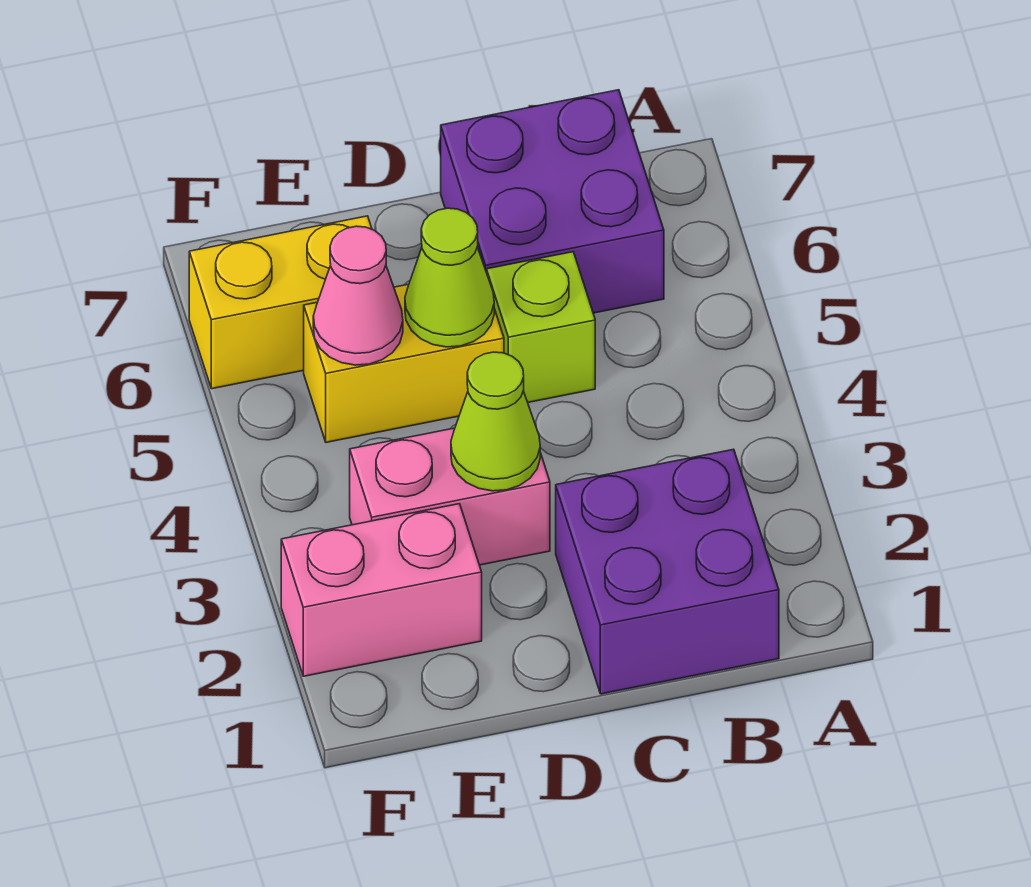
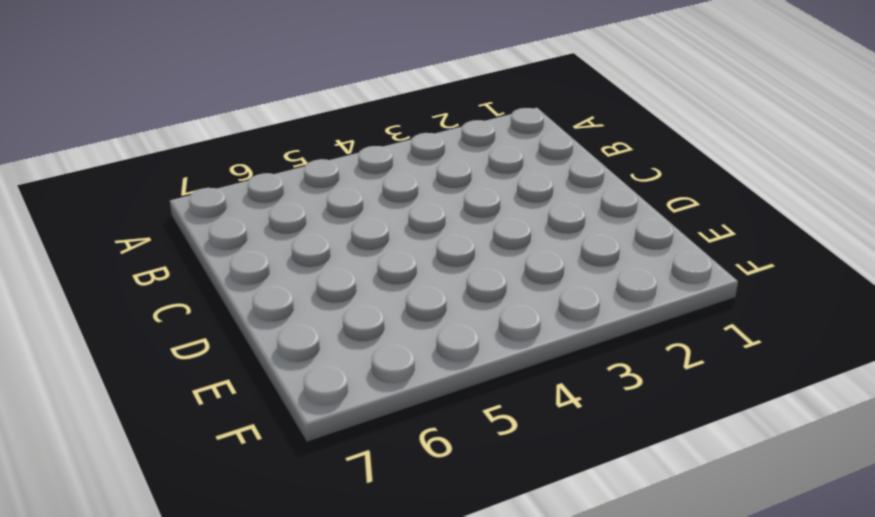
none -> purple 2x2 brick [556,449,779,694]
none -> purple 2x2 brick [441,90,664,313]

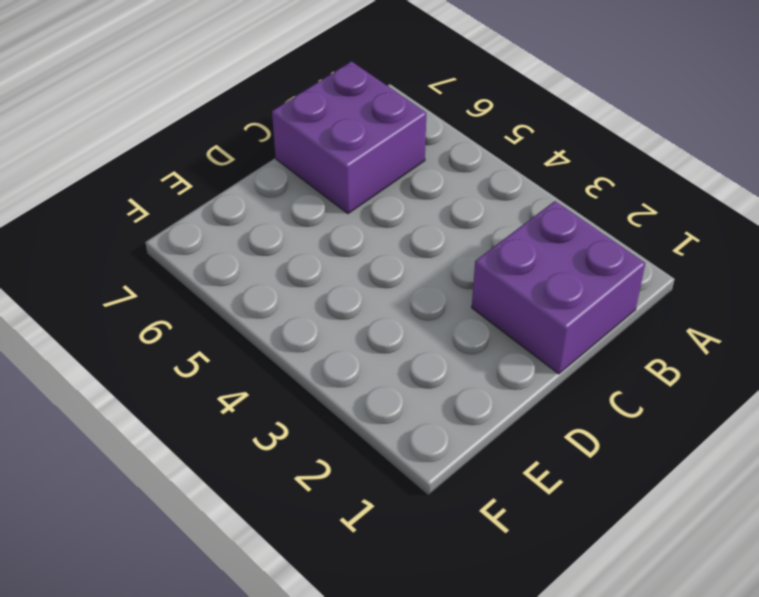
none -> lime 1x1 brick [487,252,595,402]
none -> pink 1x2 brick [350,428,550,565]

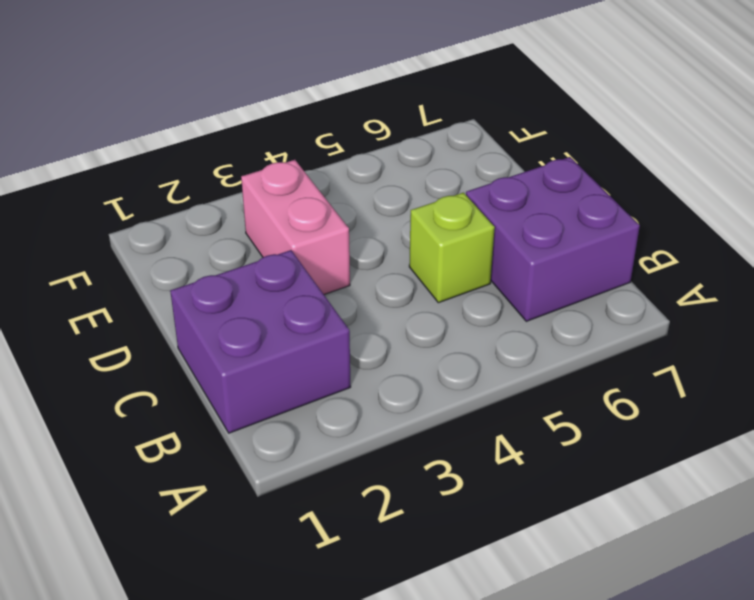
none -> yellow 1x2 brick [304,284,504,442]
none -> pink 1x2 brick [281,504,482,676]

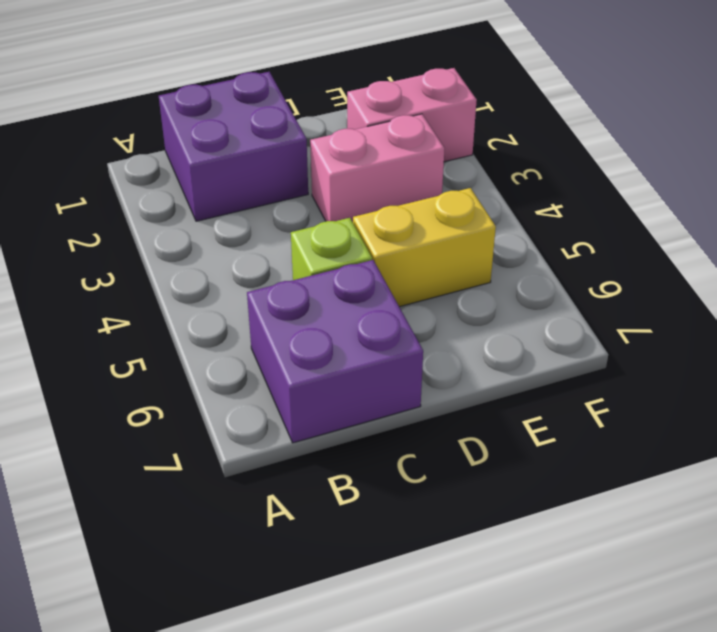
none -> yellow 1x2 brick [189,216,372,389]
none -> lime 1x1 cone [451,352,540,491]

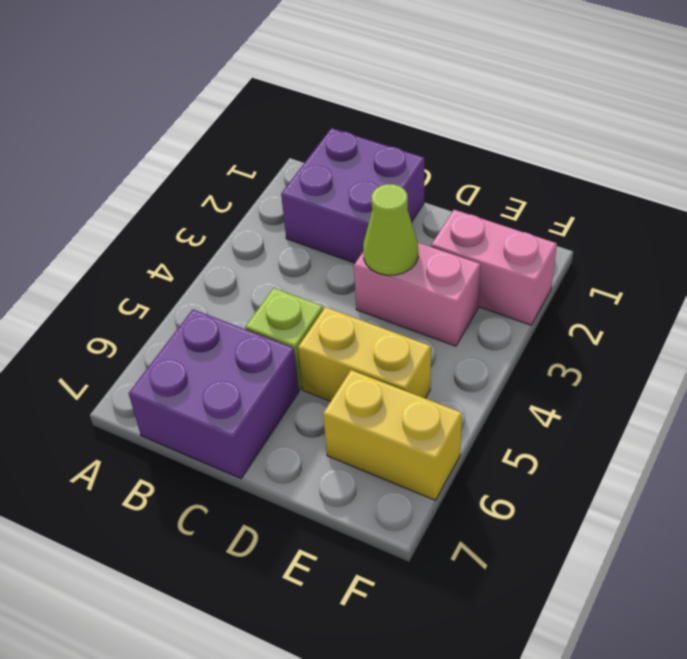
none -> lime 1x1 cone [405,208,494,347]
none -> pink 1x1 cone [313,226,403,365]

